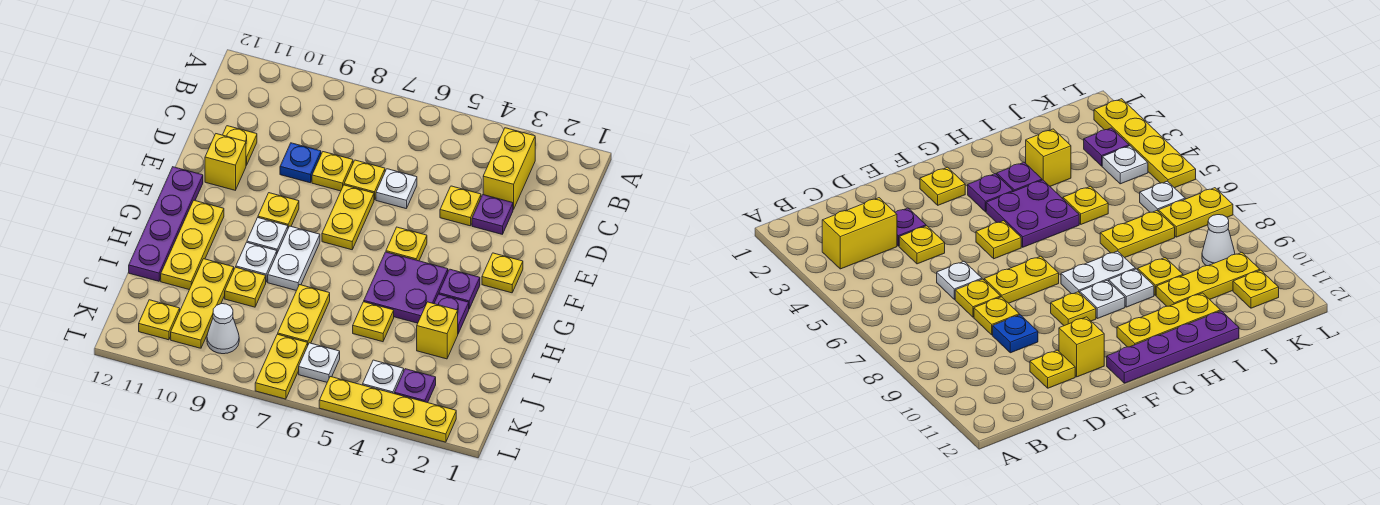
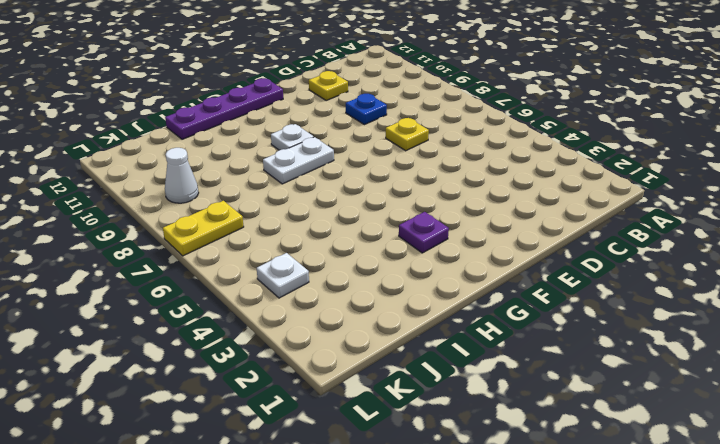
none -> yellow 1x2 brick [483,128,535,210]
none -> purple 1x1 plate [472,195,513,234]
none -> yellow 1x1 plate [440,186,481,226]
none -> white 1x1 plate [376,169,417,209]

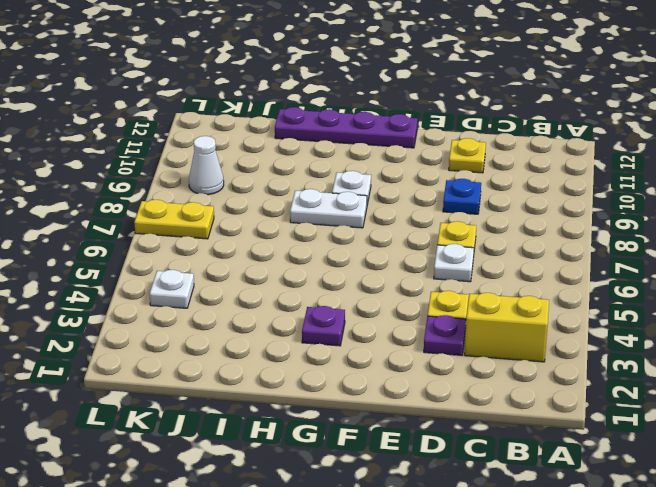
none -> yellow 1x1 plate [312,152,353,191]
none -> yellow 1x2 plate [322,185,374,250]
none -> yellow 1x1 brick [205,134,246,190]
none -> yellow 1x1 plate [482,253,523,293]

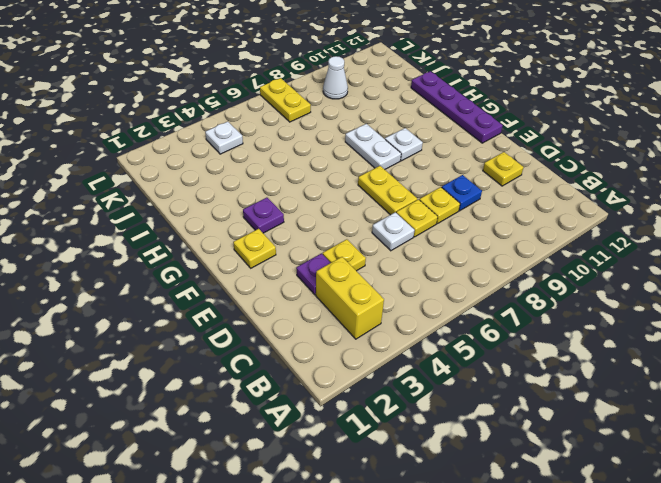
none -> yellow 1x1 brick [205,134,246,190]
none -> yellow 1x1 plate [386,227,427,261]
none -> yellow 1x1 plate [258,193,299,228]
none -> purple 2x2 plate [364,252,448,323]

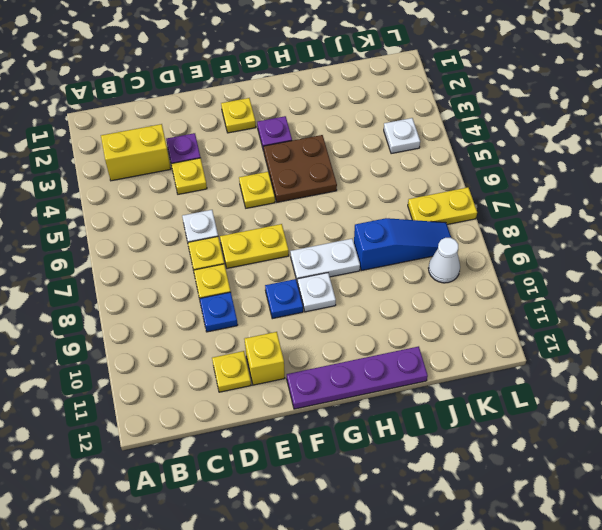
blue 1x1 plate [265,279,303,319] -> yellow 1x1 plate [258,193,299,228]
brown 2x2 plate [263,135,337,202] -> purple 2x2 plate [364,252,448,323]
blue 1x3 slope [354,218,451,271] -> none
none -> yellow 1x3 plate [161,200,224,290]
none -> purple 1x1 plate [434,294,469,333]
none -> white 1x1 plate [236,242,277,282]
none -> yellow 1x1 brick [417,302,458,359]

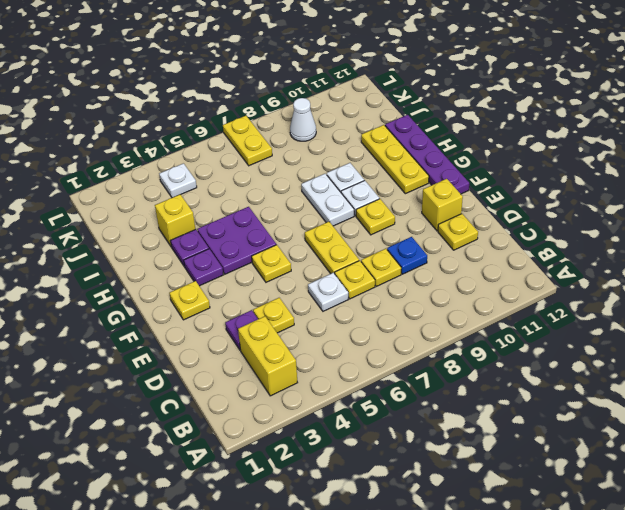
none -> yellow 1x1 plate [353,302,394,342]
none -> yellow 1x2 plate [278,285,330,344]
none -> yellow 1x1 plate [225,267,266,307]
none -> yellow 1x3 plate [171,259,234,348]

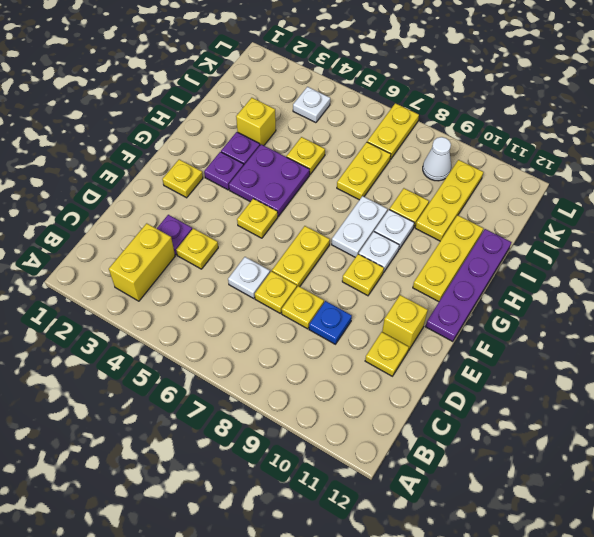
none -> purple 1x1 plate [395,369,436,403]
none -> white 1x1 plate [299,343,340,382]
none -> yellow 1x1 plate [139,300,180,340]
none -> yellow 1x4 plate [319,377,456,442]

